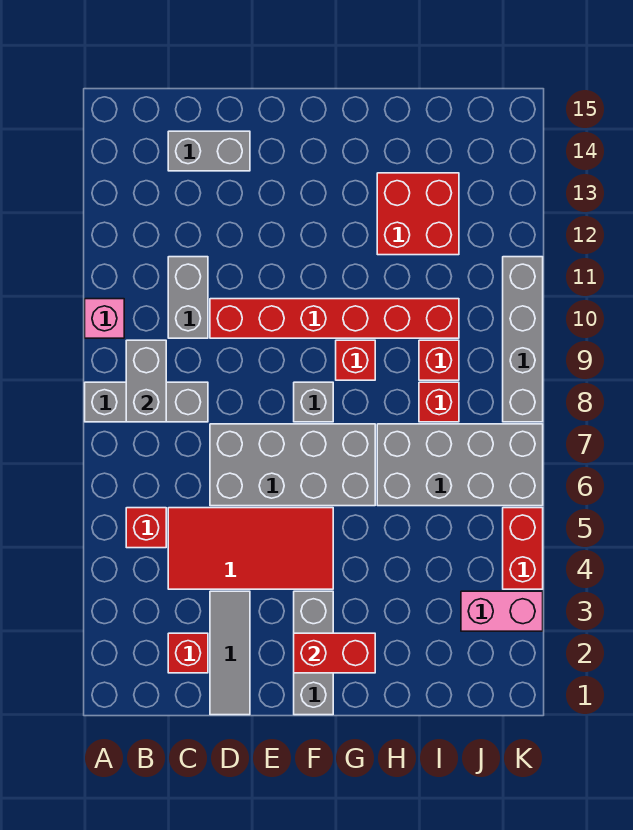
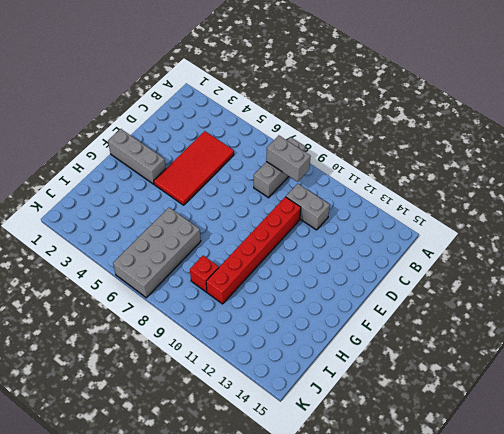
none -> pink 1x1 brick [85,299,124,338]
none -> red 1x1 brick [126,508,166,548]
none -> red 1x1 brick [168,633,208,673]

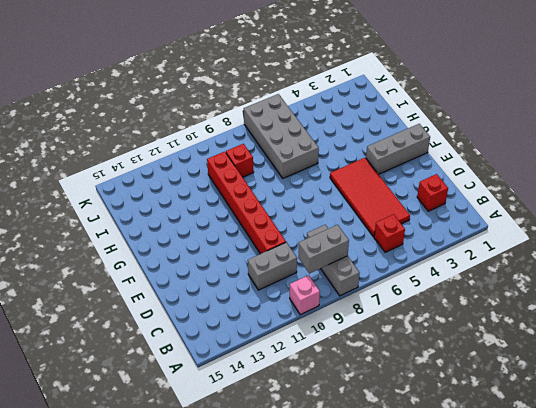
none -> grey 1x2 brick [168,131,250,171]
none -> grey 1x3 tile [210,591,250,715]
none -> grey 2x4 brick [210,424,375,506]

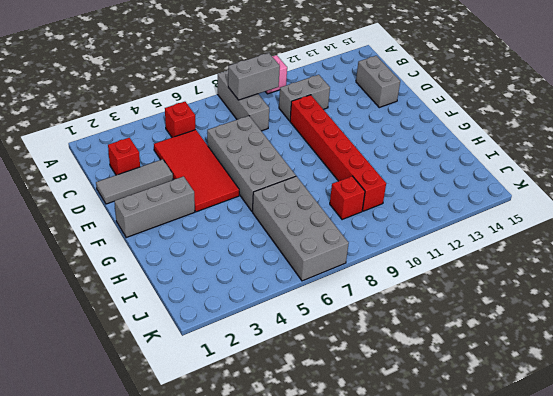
none -> grey 1x1 brick [294,382,333,422]
none -> red 1x1 brick [336,340,375,380]
none -> red 2x2 brick [377,173,459,255]

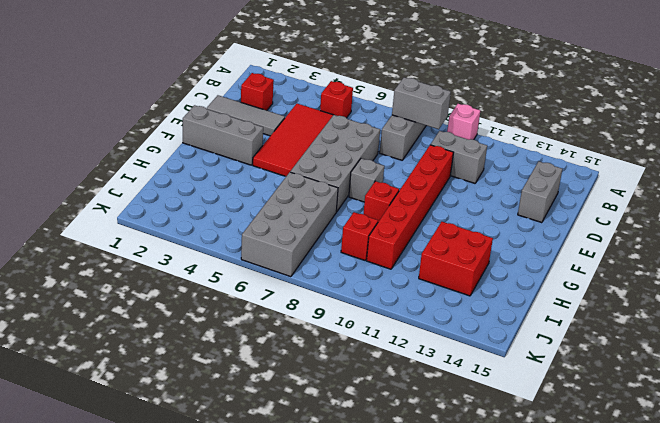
none -> red 1x1 brick [419,382,459,422]
none -> pink 1x2 brick [461,591,543,631]
none -> red 1x2 brick [503,508,543,589]

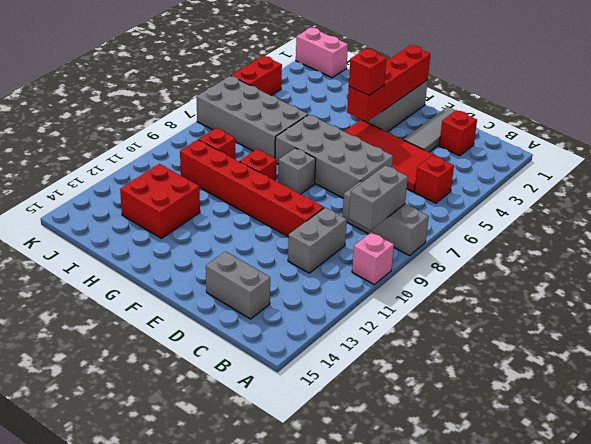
red 1x4 brick [347,45,430,122] -> red 1x2 brick [294,633,375,673]
red 1x1 brick [349,49,387,95] -> red 1x1 brick moved to [419,382,459,422]
pink 1x2 brick [296,28,348,78] -> pink 1x2 brick moved to [461,591,543,631]
none -> grey 1x4 brick [503,257,543,422]

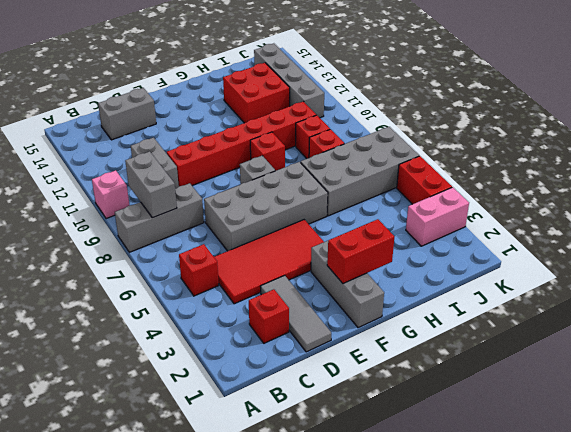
grey 1x4 brick [254,43,324,118] -> grey 1x4 brick moved to [503,257,543,422]

